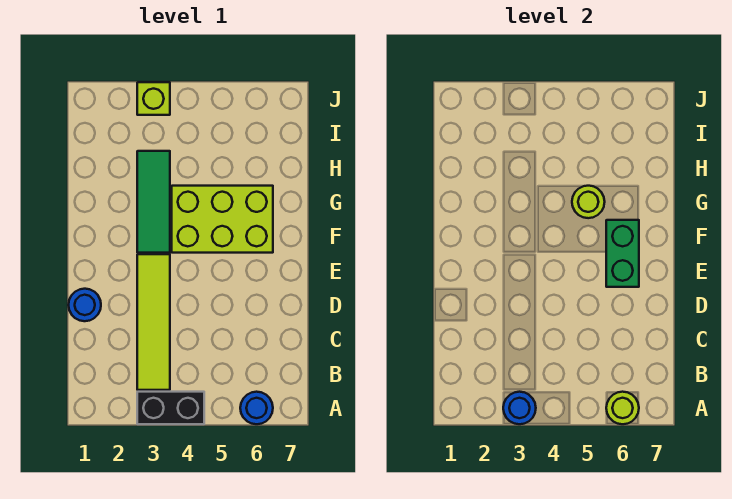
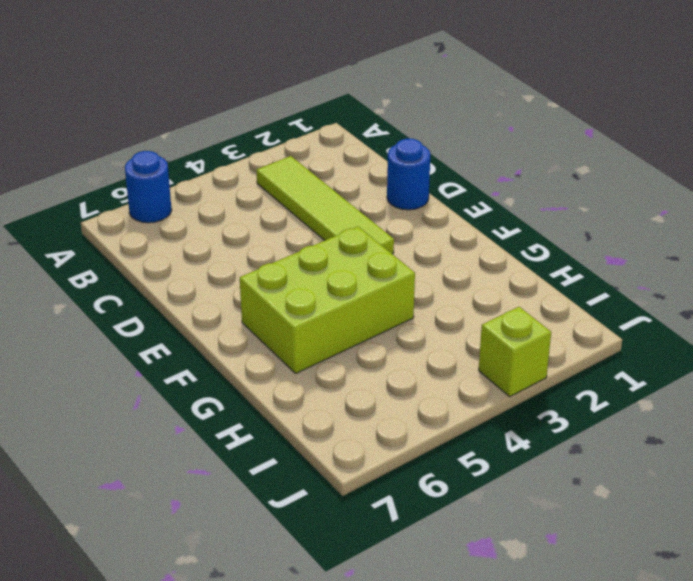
none -> black 1x2 brick [137,392,204,424]
none -> green 1x3 tile [137,151,170,253]

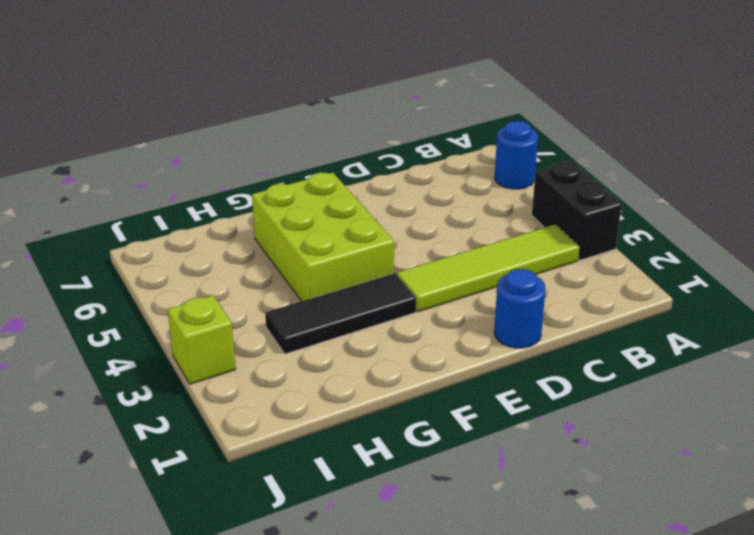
black 1x3 tile [265,273,416,354] -> green 1x3 tile [137,151,170,253]
none -> blue 1x1 round brick [503,392,536,424]
none -> lime 1x1 round brick [606,392,639,424]

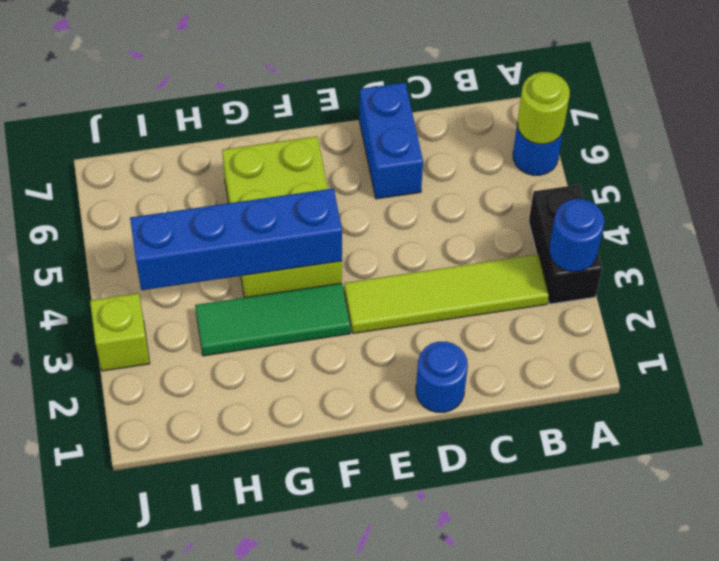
blue 1x2 brick [359,83,423,199] -> none
blue 1x4 brick [130,188,342,290] -> none
none -> green 1x2 brick [606,220,639,287]
none -> lime 1x1 round brick [572,186,605,218]

